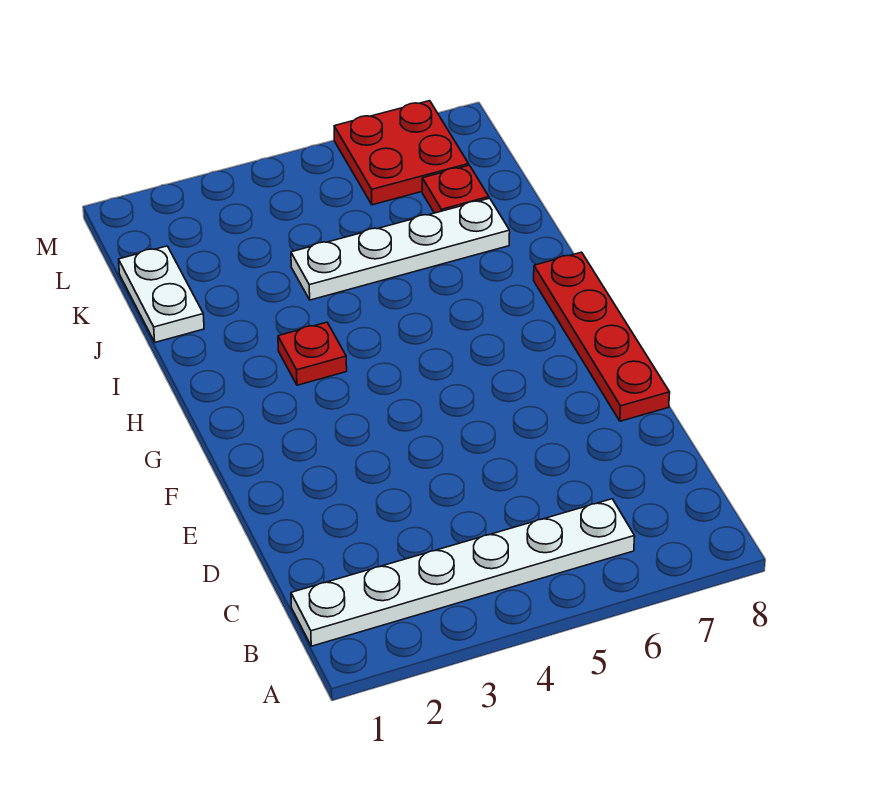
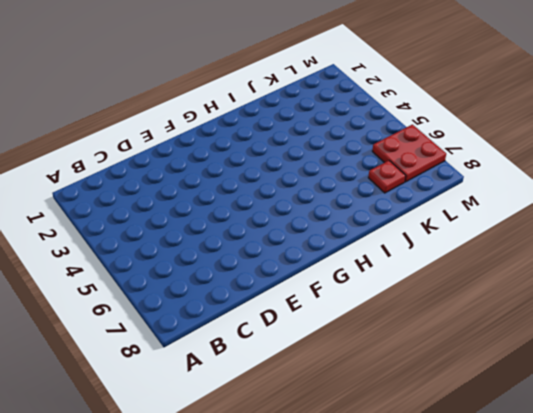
none -> white 1x6 plate [291,499,635,646]
none -> red 1x4 plate [534,252,670,421]

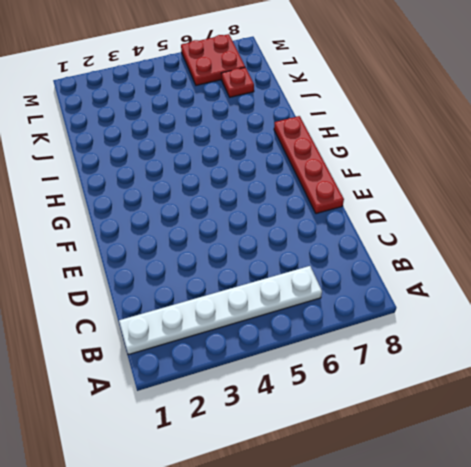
none -> red 1x1 plate [278,322,347,385]
none -> white 1x2 plate [119,246,204,342]

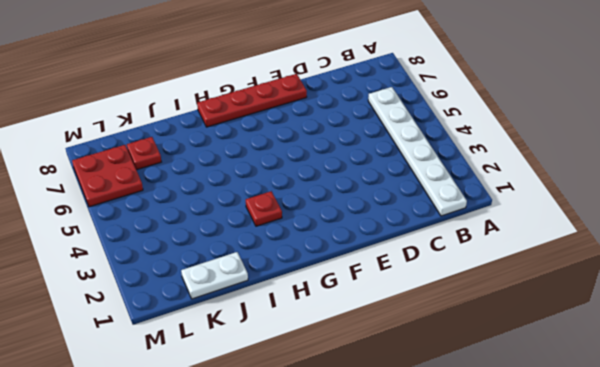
none -> white 1x4 plate [291,198,510,300]

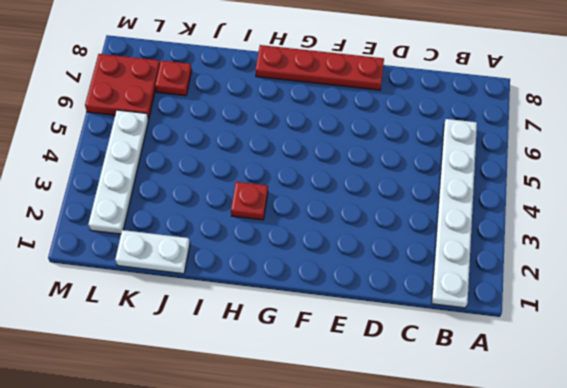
white 1x4 plate [88,110,149,234] -> white 1x4 plate moved to [291,198,510,300]

